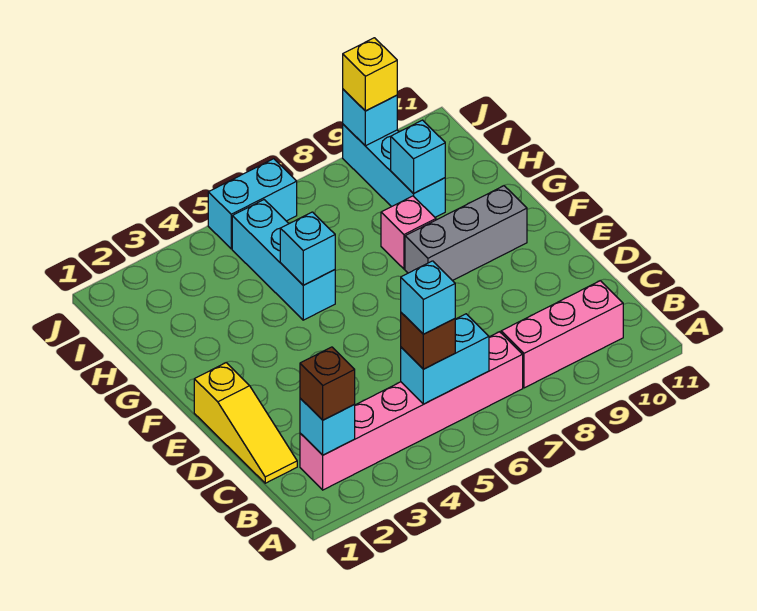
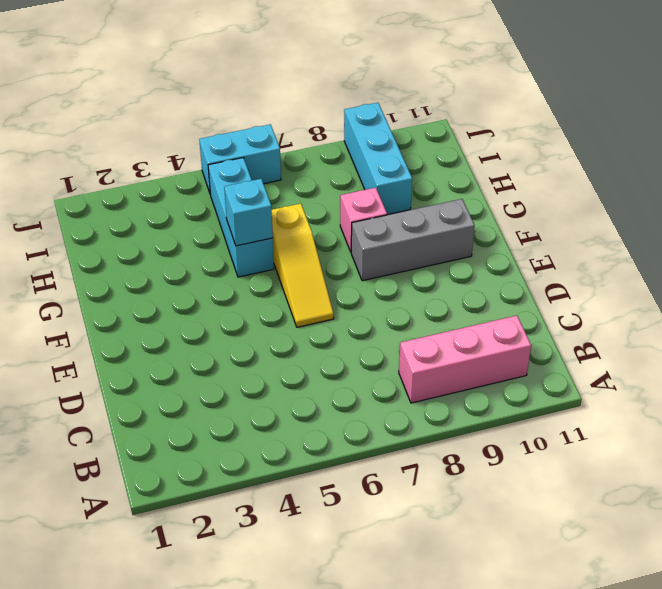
yellow 1x3 slope [272,203,334,327] -> yellow 1x3 slope moved to [194,363,297,483]
none -> pink 1x6 brick [300,332,523,490]
none -> cyan 1x1 brick [300,398,355,455]
none -> cyan 1x2 brick [401,314,489,404]

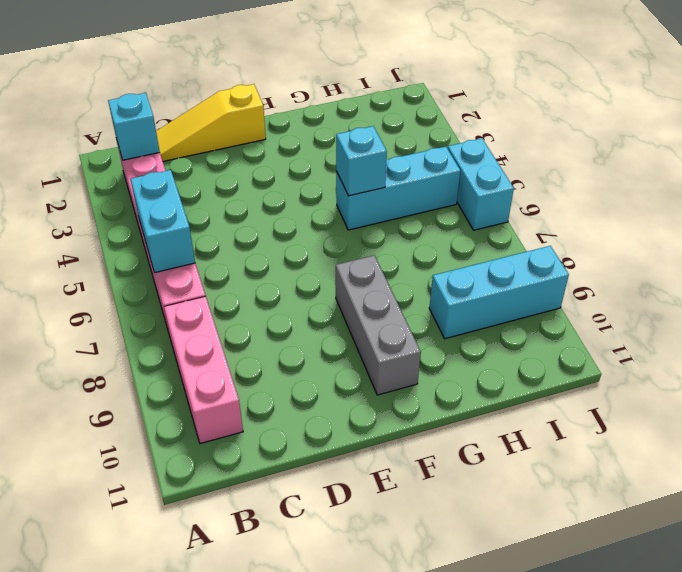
none -> pink 1x1 brick [381,196,436,269]
none -> cyan 1x1 brick [391,120,445,194]
none -> cyan 1x1 brick [343,89,397,146]

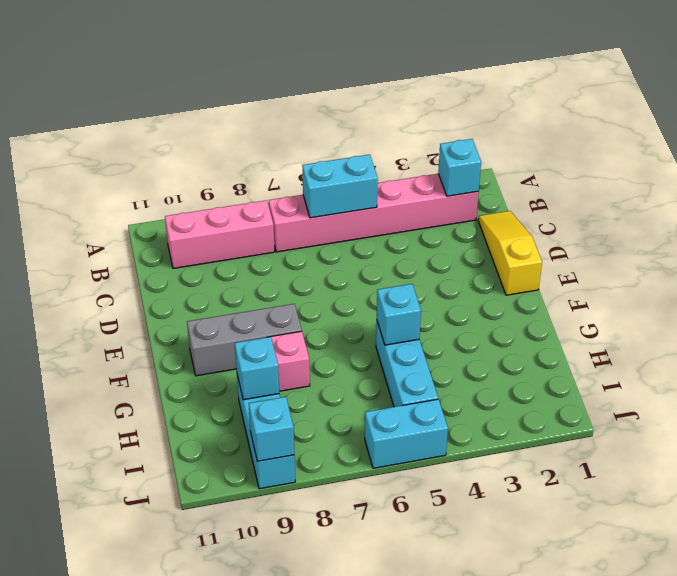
none -> brown 1x1 brick [300,347,355,420]
none -> brown 1x1 brick [401,313,455,369]
none -> yellow 1x1 brick [343,38,397,111]

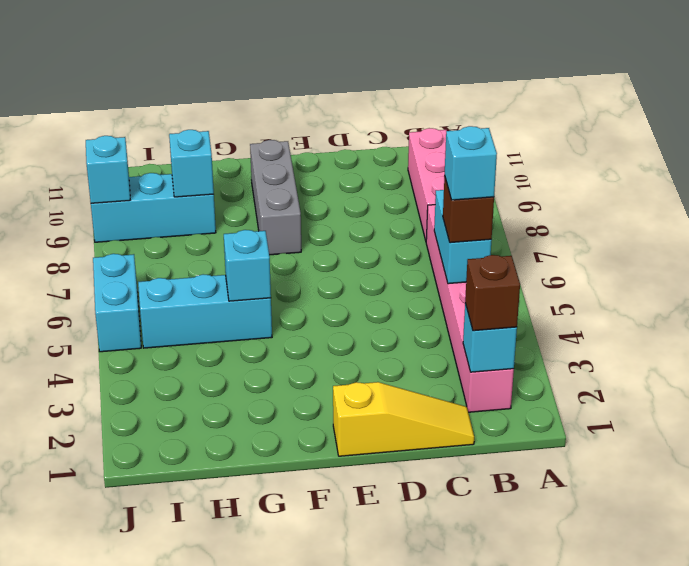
none -> pink 1x1 brick [381,196,436,269]
none -> yellow 1x1 brick [343,38,397,111]

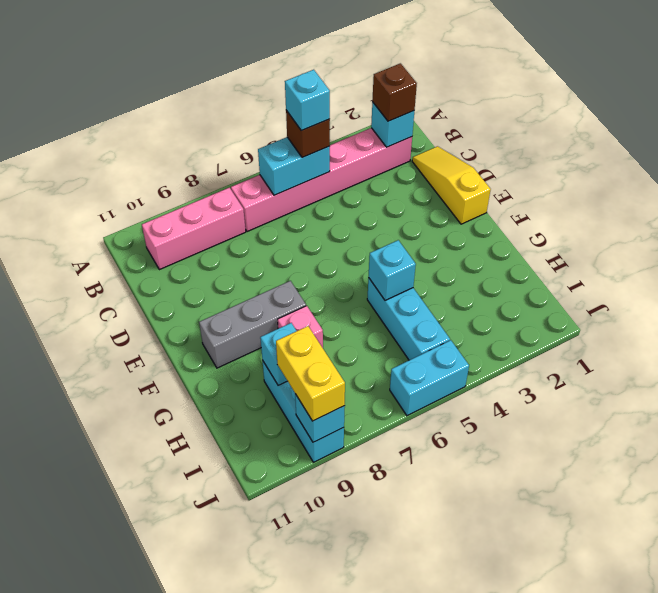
yellow 1x2 brick [276,326,345,421] -> yellow 1x1 brick [343,38,397,111]

